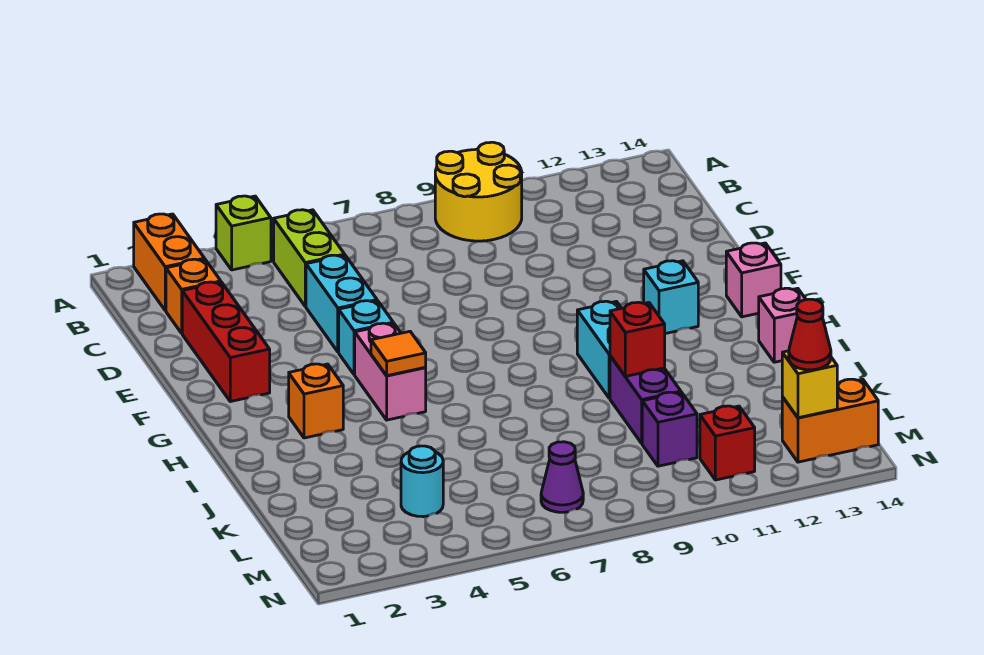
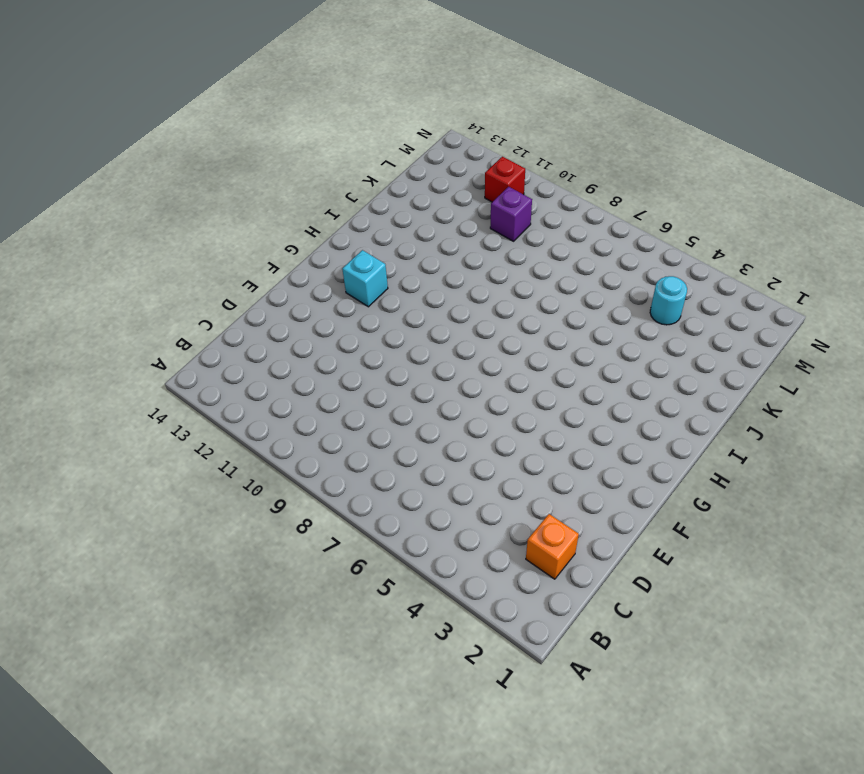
none -> orange 1x2 brick [134,214,205,311]
none -> lime 1x1 brick [216,196,271,270]
none -> yellow 2x2 round brick [435,142,522,241]

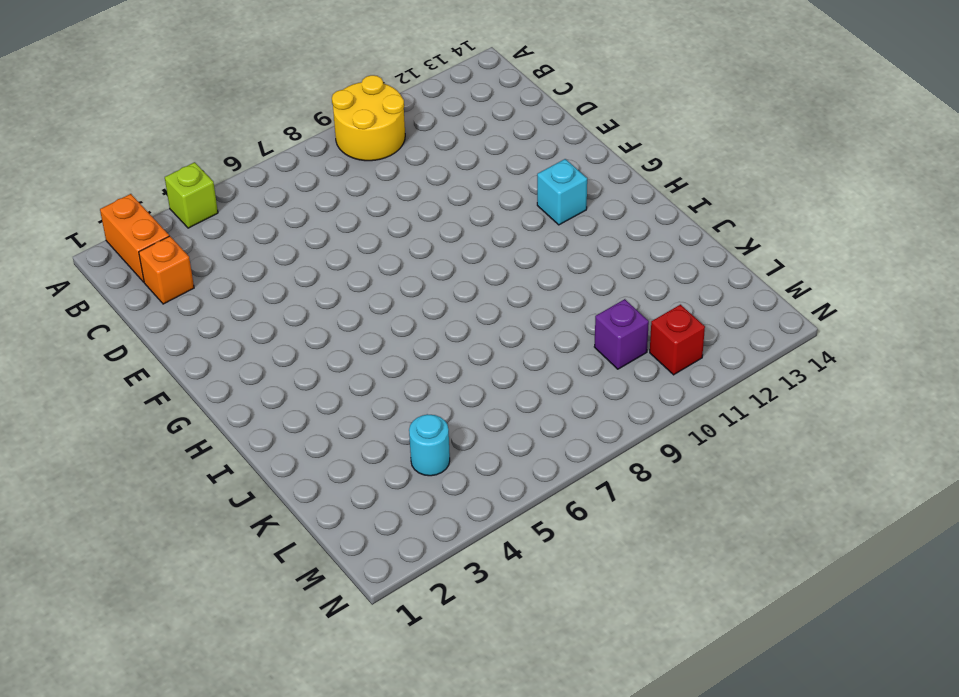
none -> lime 1x2 brick [274,210,345,307]
none -> red 1x3 brick [182,282,270,402]
none -> cyan 1x2 brick [306,255,377,352]

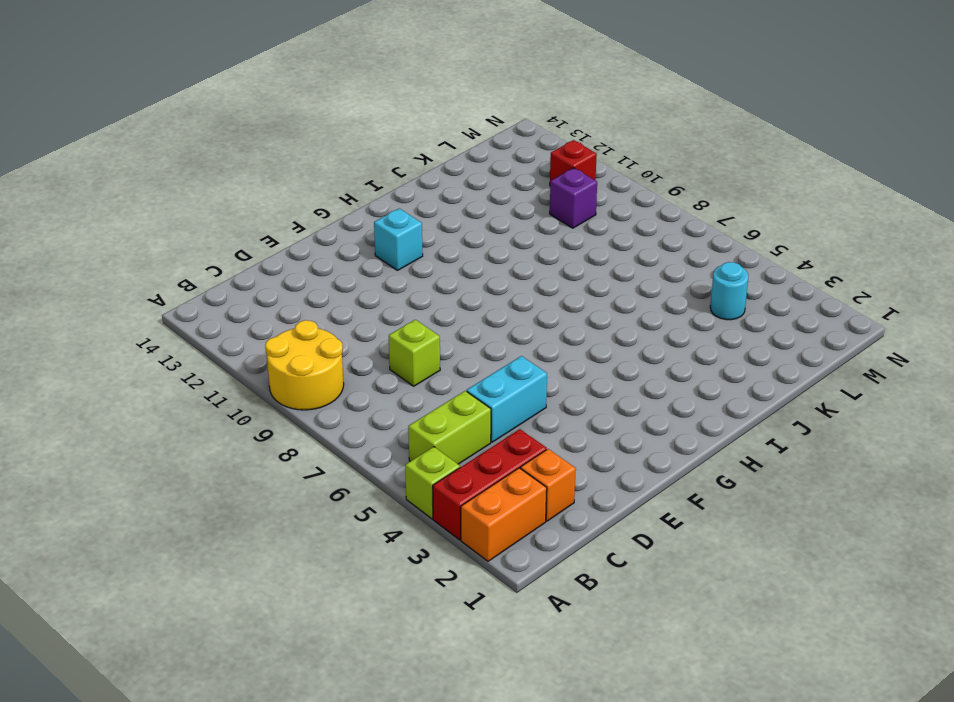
red 1x3 brick [433,429,547,540] -> red 1x3 brick moved to [182,282,270,402]
lime 1x1 brick [389,320,440,386] -> none
none -> cyan 1x1 brick [339,301,393,375]
none -> pink 1x2 brick [355,323,426,420]
none -> pink 1x1 brick [726,243,781,317]

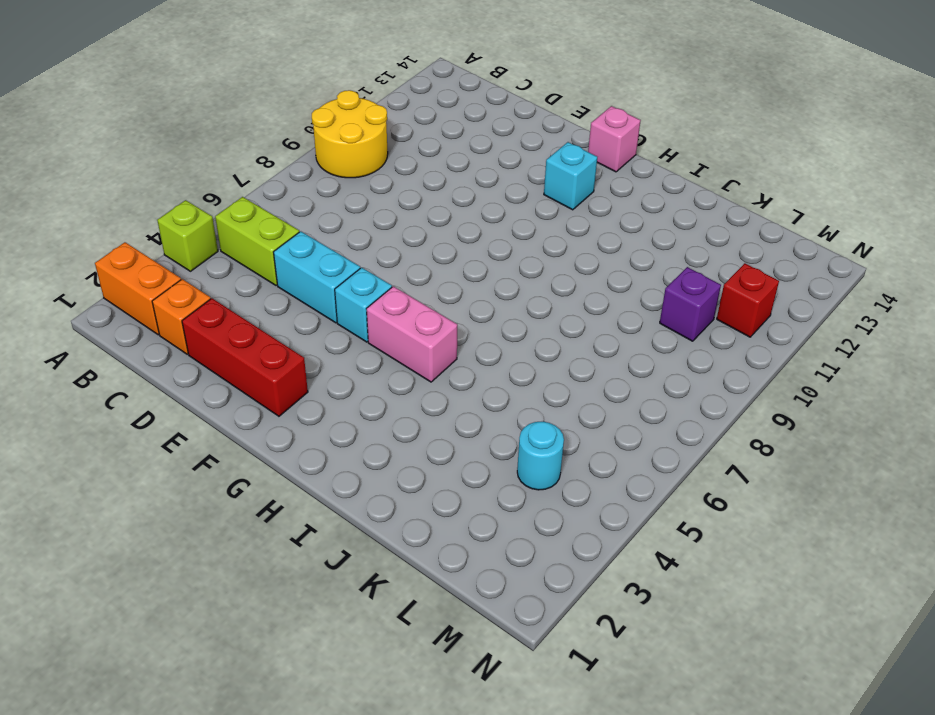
none -> orange 1x1 brick [289,364,343,438]
none -> cyan 1x2 brick [577,301,621,398]
none -> pink 1x1 brick [759,288,806,362]

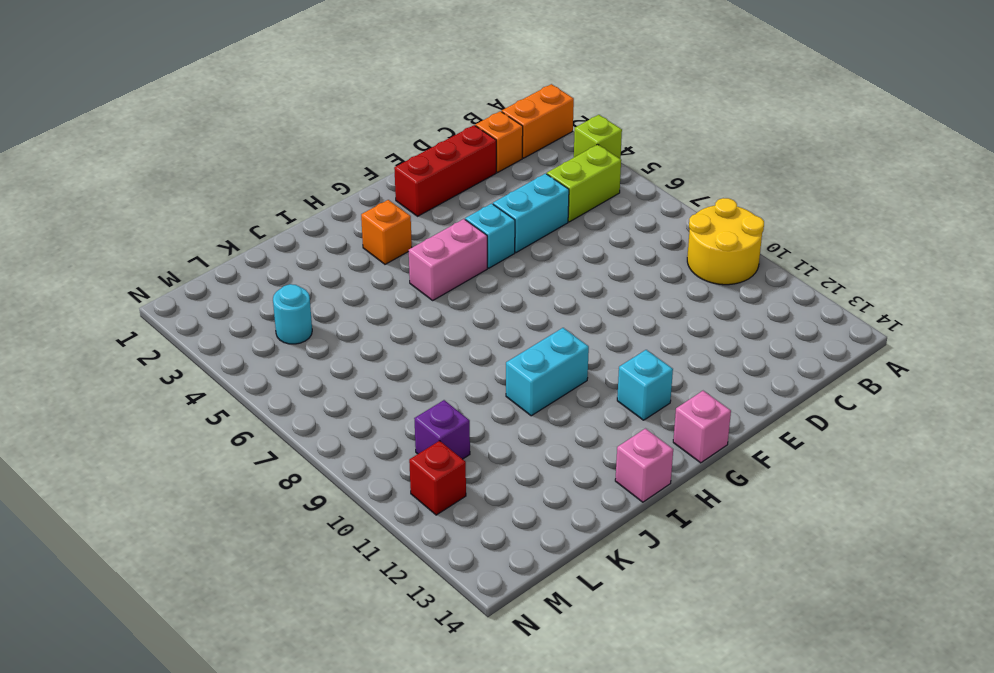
none -> purple 1x2 brick [610,356,681,443]
none -> purple 1x1 cone [541,442,583,512]
none -> orange 1x2 brick [782,379,878,462]

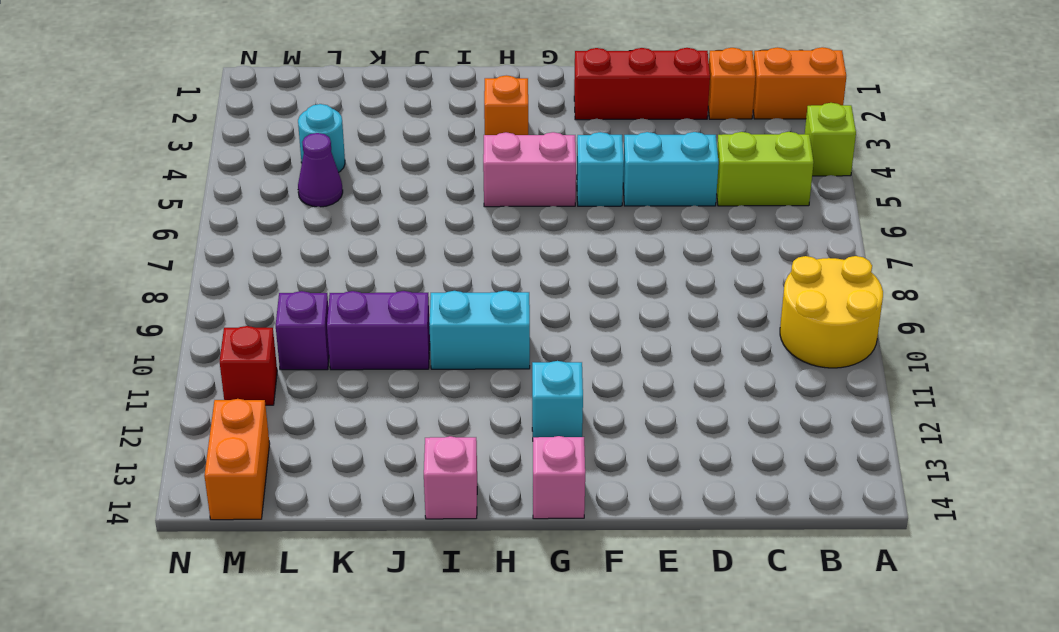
purple 1x1 cone [298,133,343,207] -> purple 1x1 cone moved to [541,442,583,512]
none -> orange 1x1 tile [371,331,426,376]
none -> red 1x1 brick [610,302,665,376]
none -> yellow 1x1 brick [782,351,837,418]

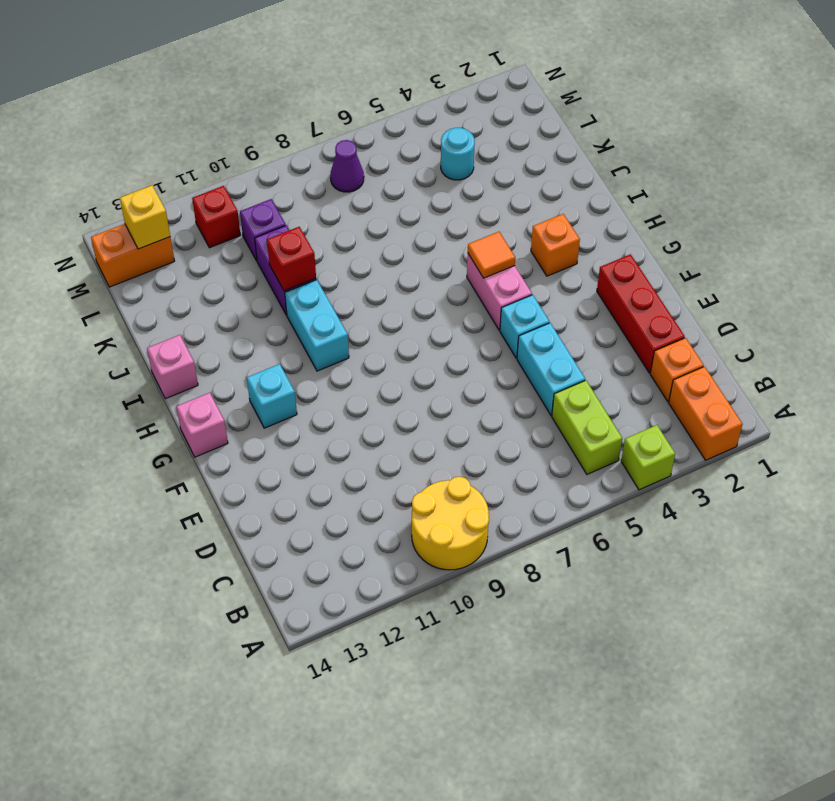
none -> red 1x1 cone [789,299,831,370]

